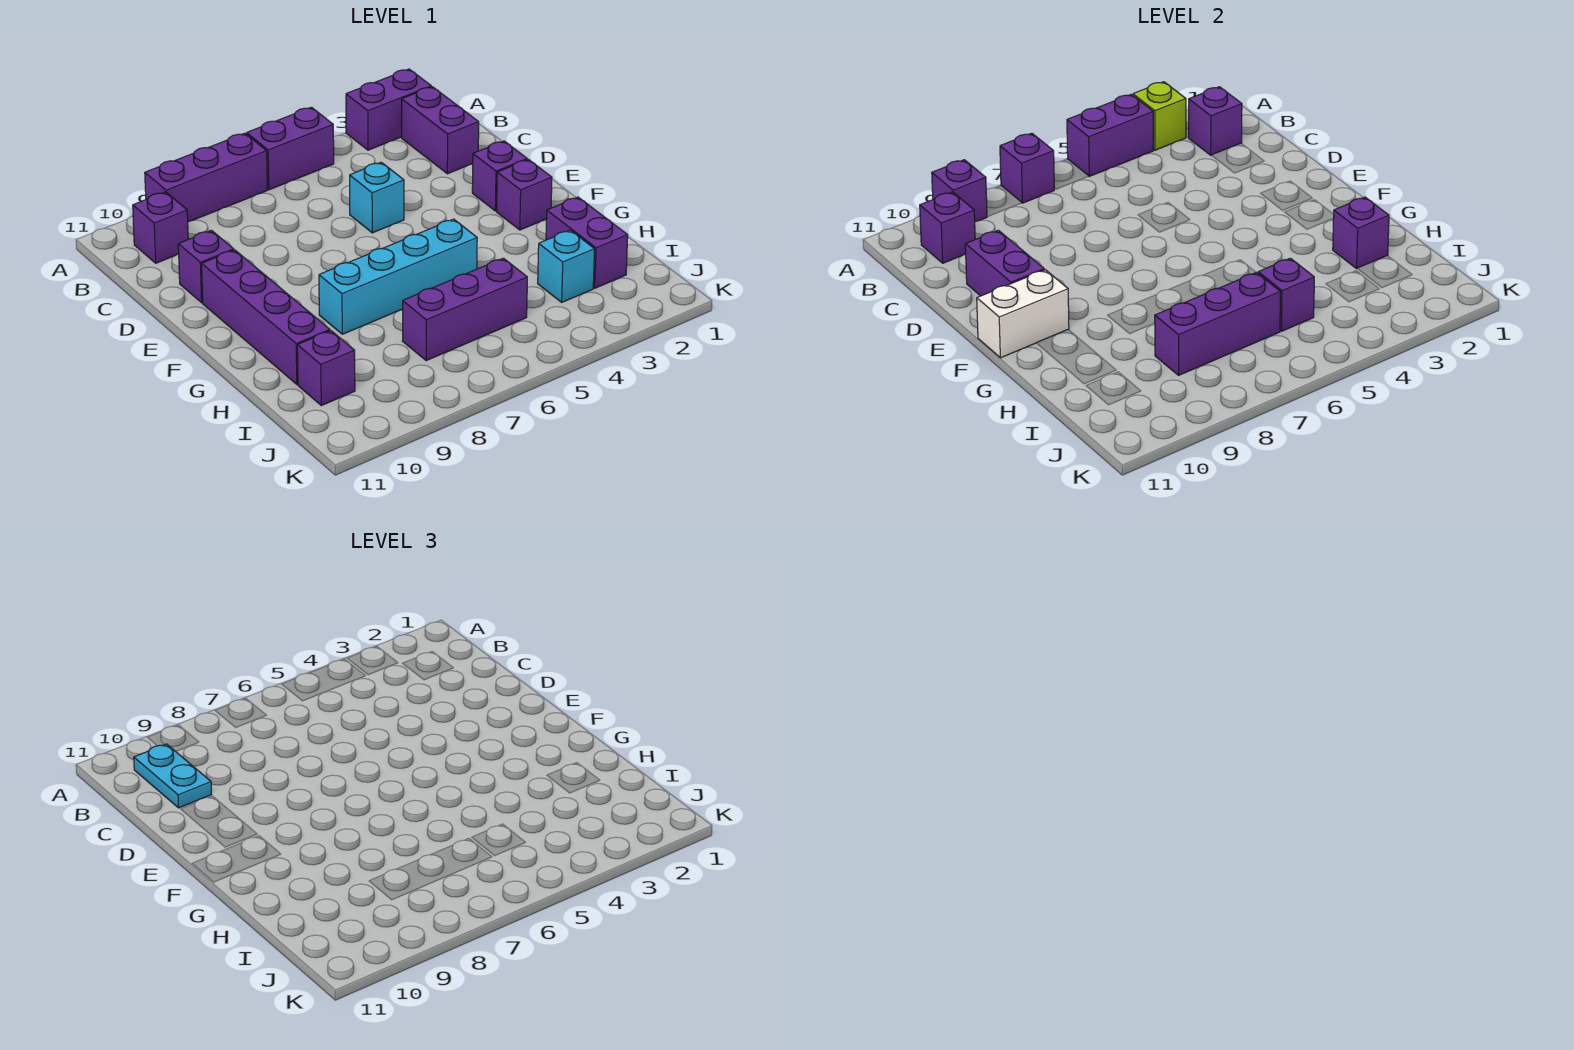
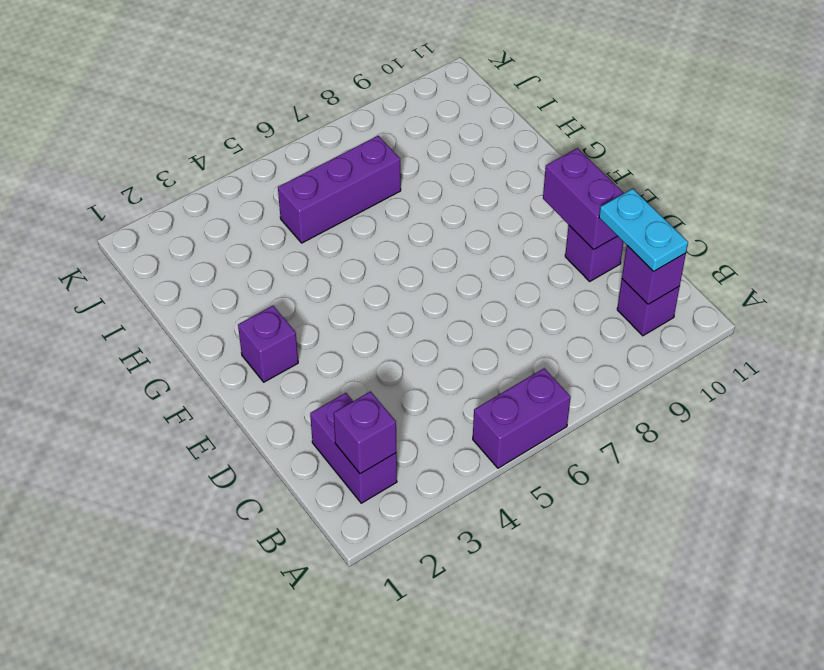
none -> purple 1x2 brick [346,69,431,150]
none -> purple 1x3 brick [145,133,267,222]
none -> cyan 1x1 brick [350,162,404,233]

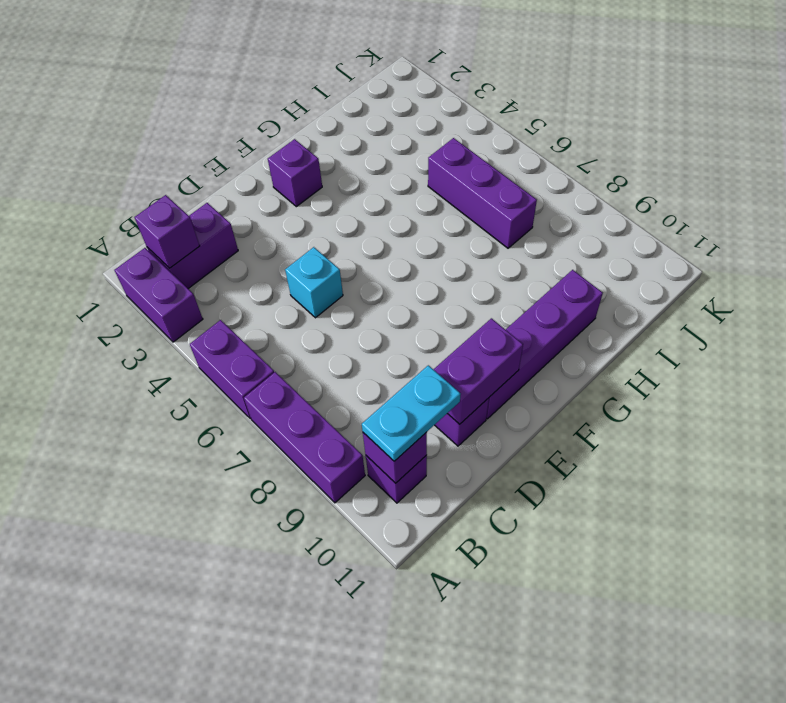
none -> purple 1x1 brick [472,141,527,211]
none -> cyan 1x4 brick [319,219,477,334]
none -> purple 1x2 brick [546,197,628,288]

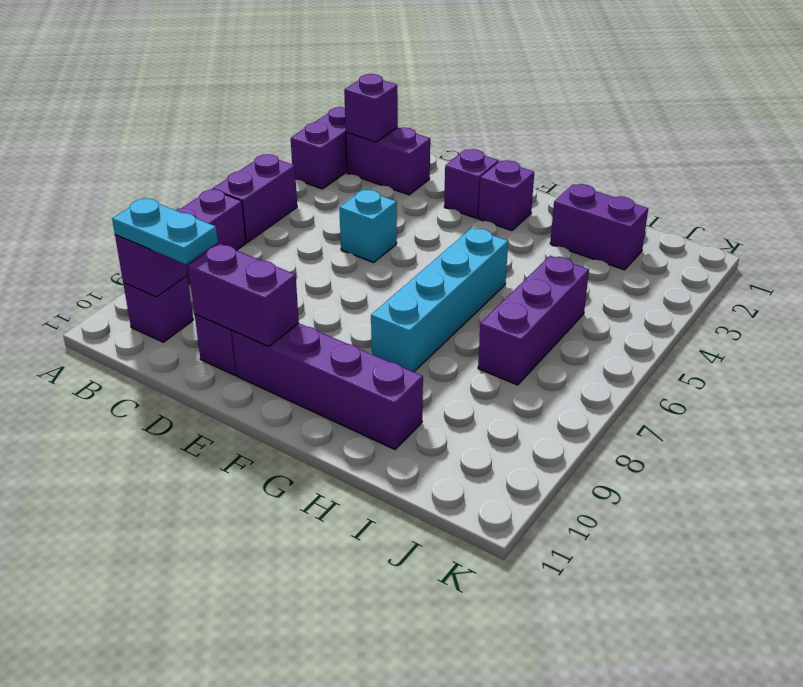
none -> cyan 1x1 brick [538,230,595,302]
none -> purple 1x1 brick [297,331,355,405]
none -> lime 1x1 brick [1133,82,1186,150]

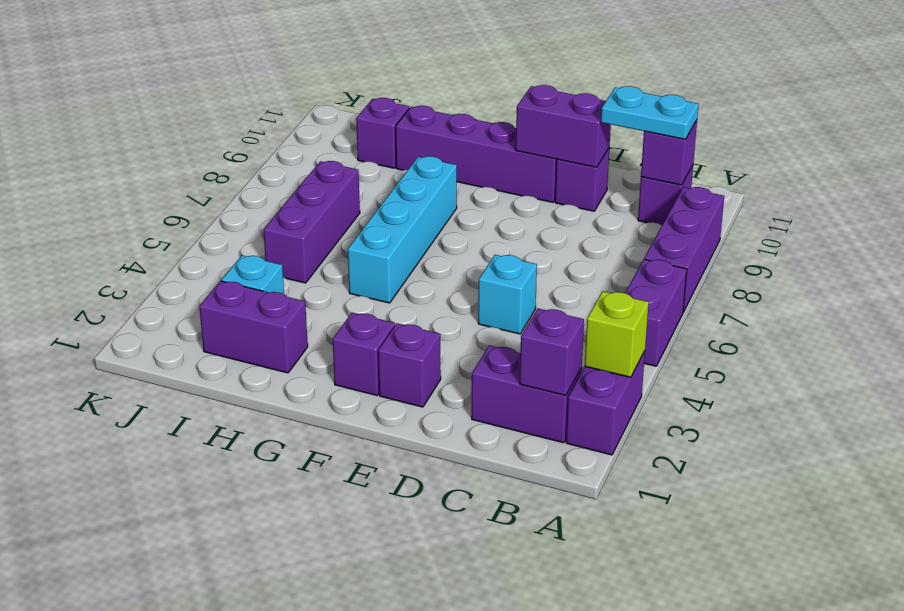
none -> purple 1x2 brick [1067,95,1153,176]
none -> purple 1x1 brick [1000,133,1054,203]
none -> purple 1x1 brick [932,160,987,222]

